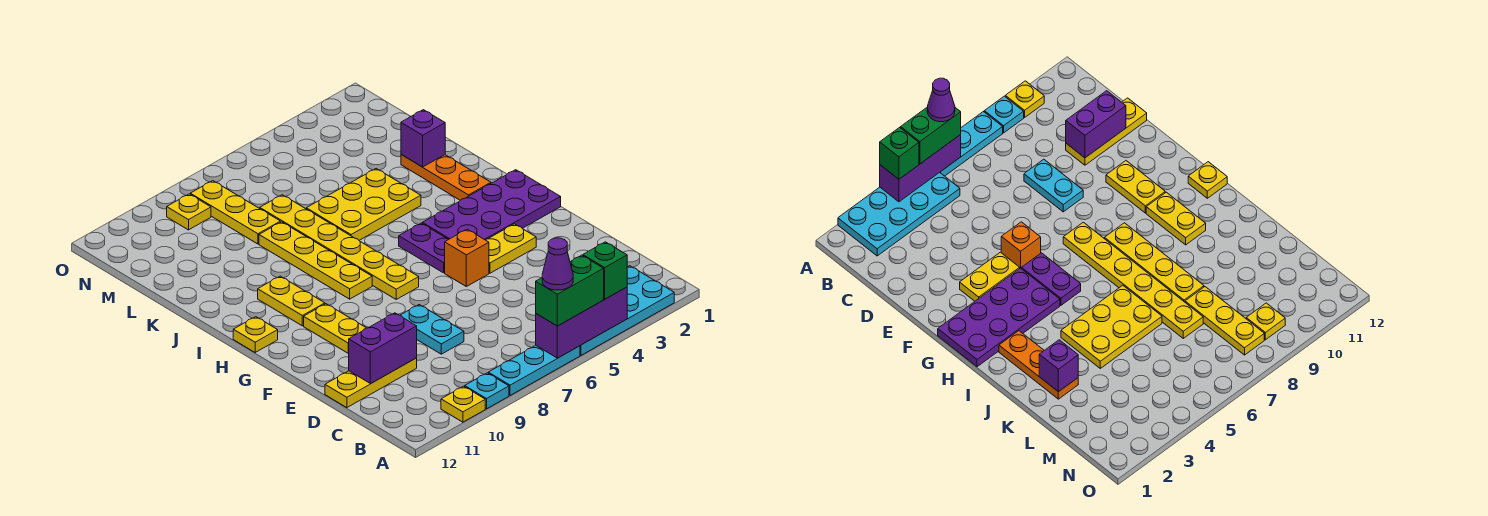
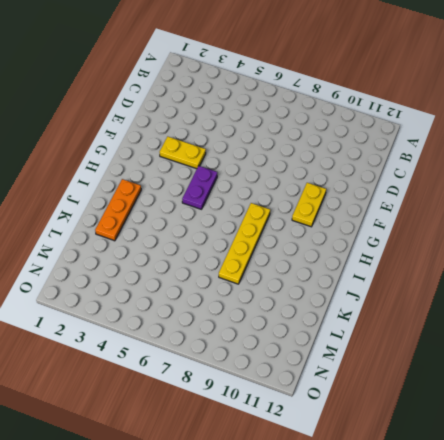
none -> cyan 2x4 plate [580,266,674,355]
none -> cyan 1x3 plate [488,346,580,395]
none -> cyan 1x1 plate [465,373,509,409]

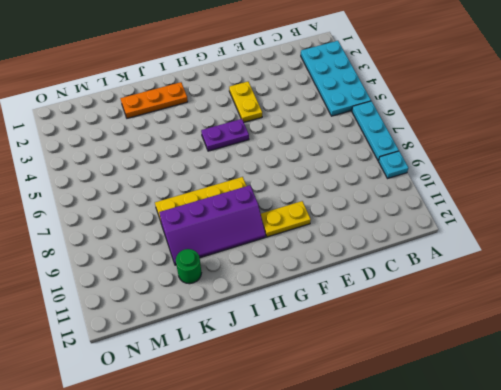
purple 2x4 slope [159,185,266,265] -> yellow 1x2 plate [258,276,325,326]
green 1x1 round brick [176,249,201,284] -> none
none -> yellow 1x1 plate [441,386,485,422]
none -> cyan 1x2 plate [400,305,464,354]
none -> yellow 1x3 plate [325,358,417,408]

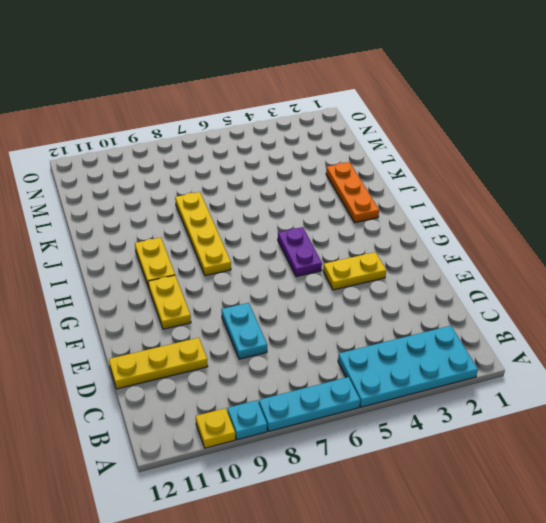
none -> orange 1x1 brick [445,229,489,287]
none -> purple 2x4 plate [422,170,561,240]
none -> yellow 1x6 plate [260,195,419,299]

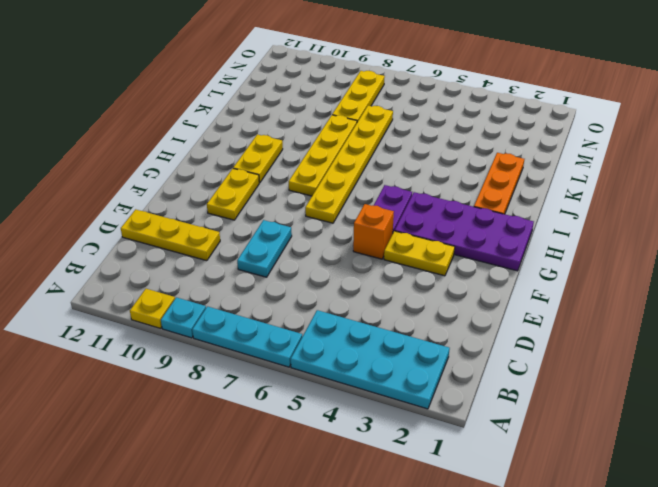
none -> yellow 1x1 plate [233,317,278,352]
none -> yellow 2x3 plate [306,169,421,240]
none -> yellow 1x1 plate [167,194,211,230]

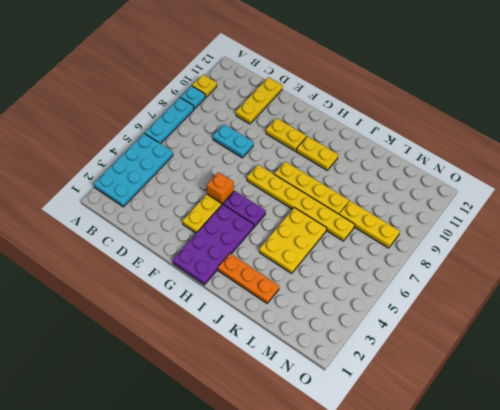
none -> yellow 1x1 plate [233,317,278,352]
none -> yellow 1x1 plate [167,194,211,230]
none -> purple 1x3 brick [536,287,627,358]

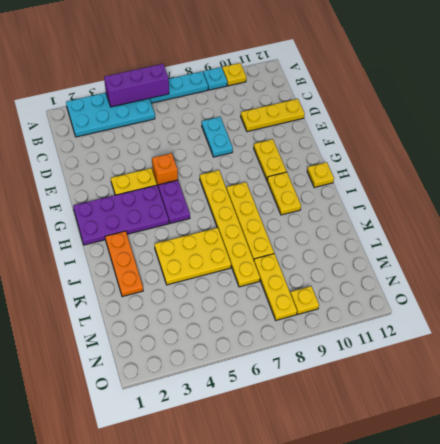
none -> purple 1x2 brick [349,313,417,384]
none -> purple 1x1 brick [401,110,445,167]
none -> green 1x1 brick [583,242,627,299]

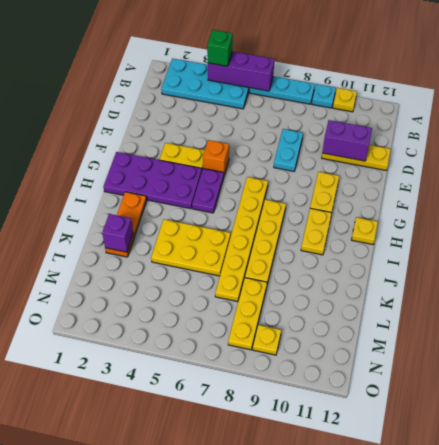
none -> green 1x2 brick [536,255,604,326]
none -> purple 1x1 cone [542,238,573,290]

